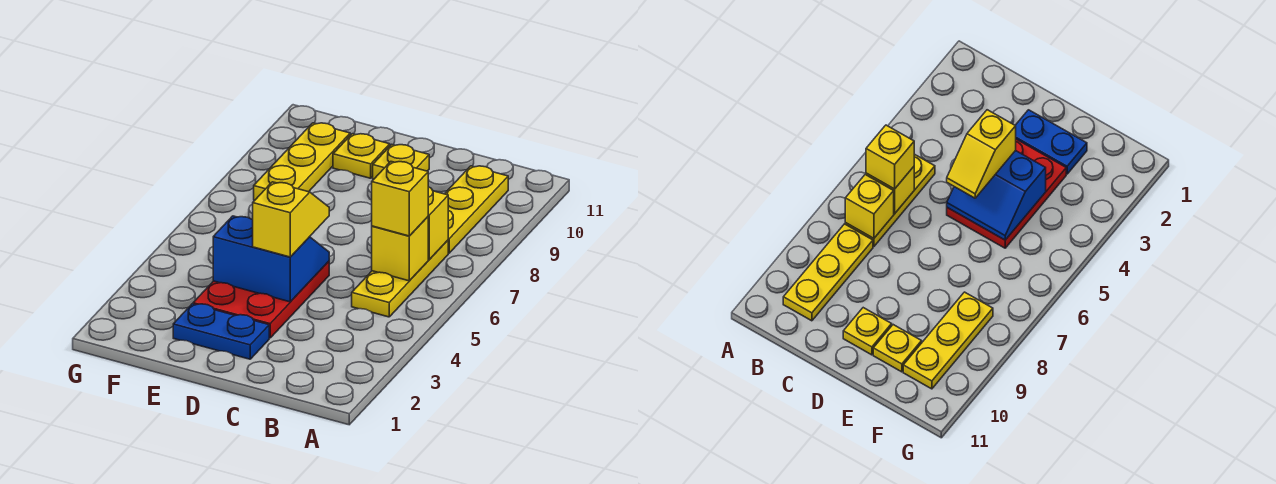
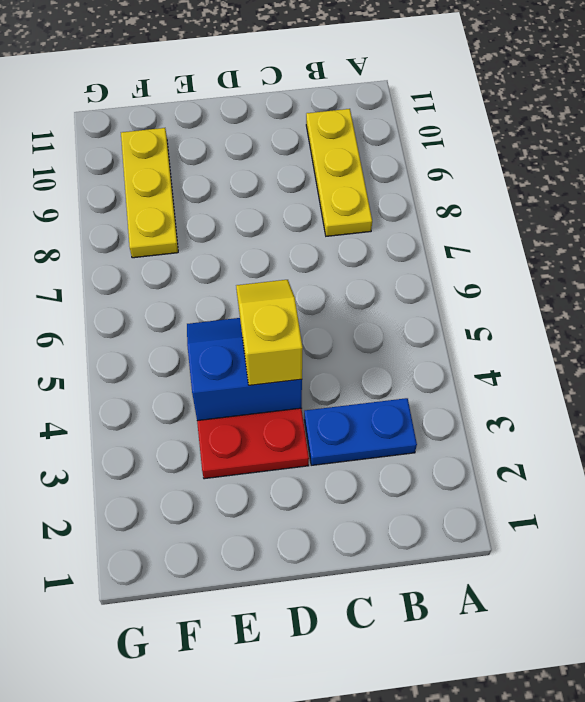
blue 1x2 plate [304,398,417,465] -> blue 1x2 plate moved to [173,304,269,359]
none -> yellow 1x3 plate [352,240,448,317]
none -> yellow 1x1 plate [373,145,429,179]
none -> yellow 1x1 plate [333,134,390,178]

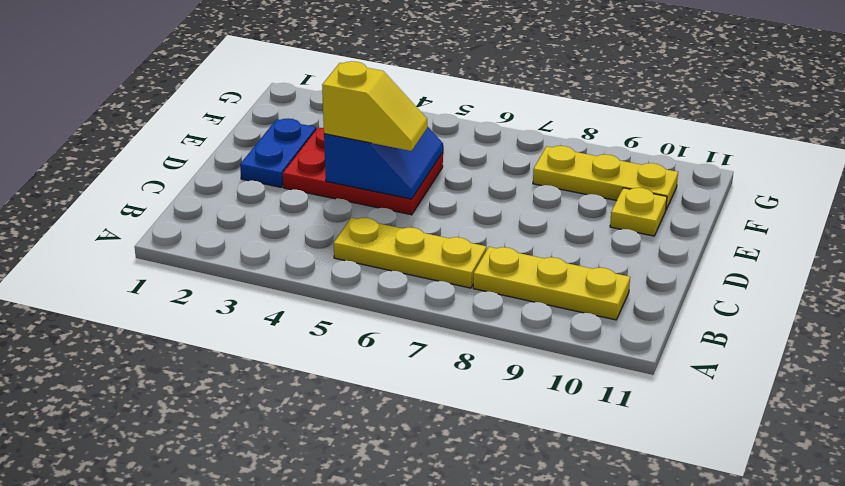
none -> yellow 1x1 plate [373,145,429,179]
none -> yellow 1x1 brick [372,217,428,281]
none -> yellow 1x1 brick [428,187,448,259]

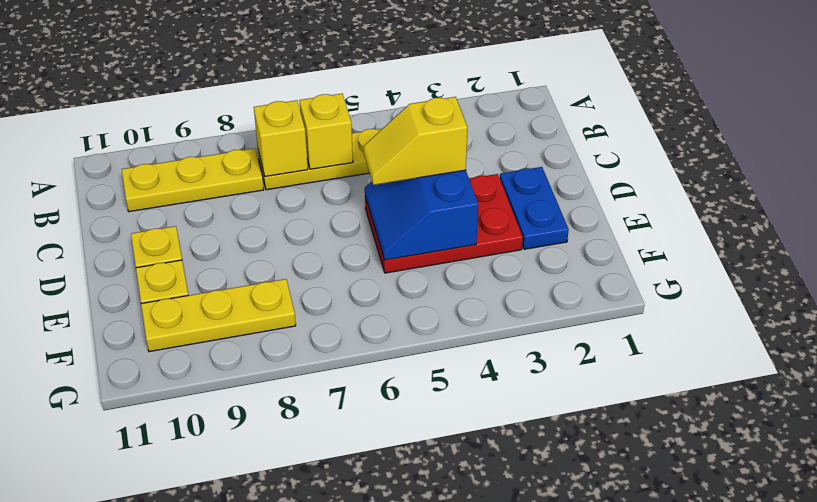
none -> yellow 1x1 brick [372,162,428,236]

